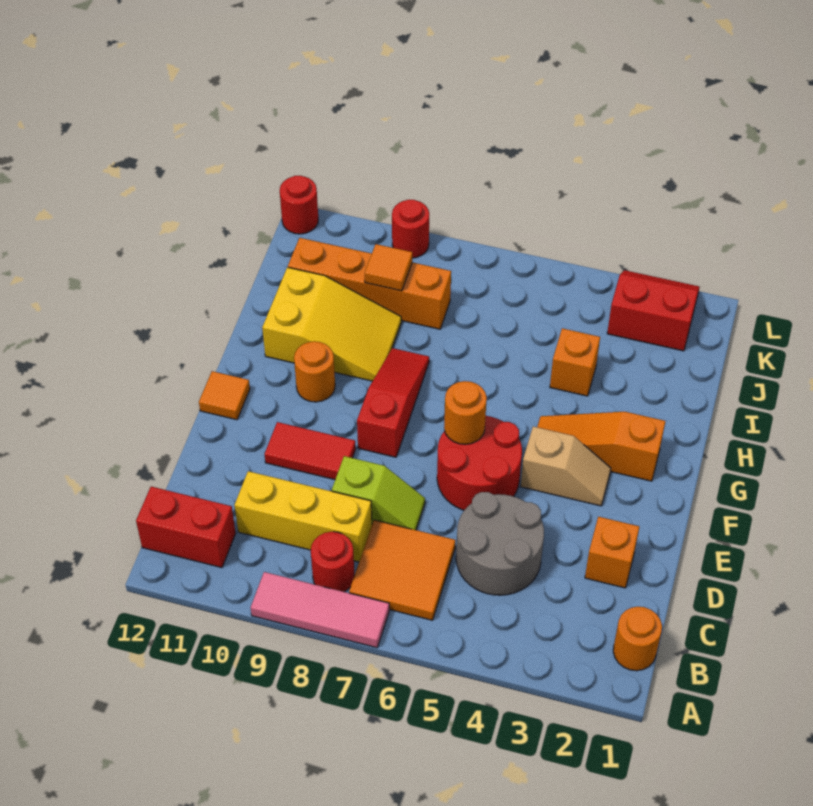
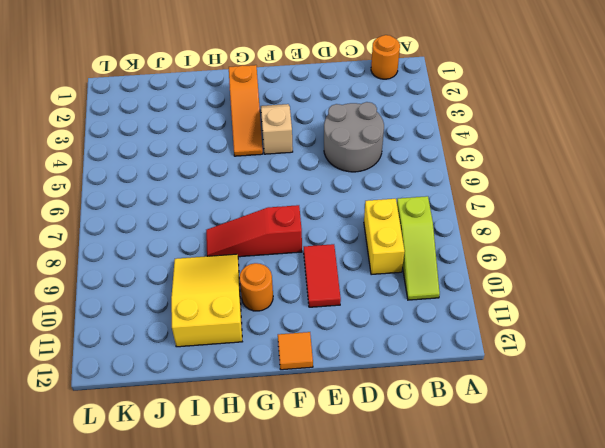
lime 1x3 slope [397,196,440,300] -> red 1x1 round brick [311,532,354,592]
yellow 1x2 brick [364,199,404,275] -> yellow 1x3 brick [234,471,372,562]
none -> pink 1x3 tile [251,572,389,648]
none -> orange 2x2 tile [349,520,455,620]
none -> red 1x2 brick [136,487,236,568]

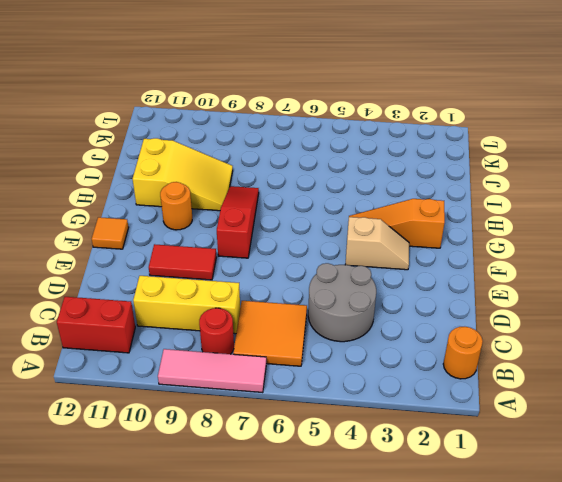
none -> orange 1x1 brick [585,517,639,588]
none -> lime 1x2 slope [332,456,425,530]
none -> red 2x2 round brick [437,416,522,510]

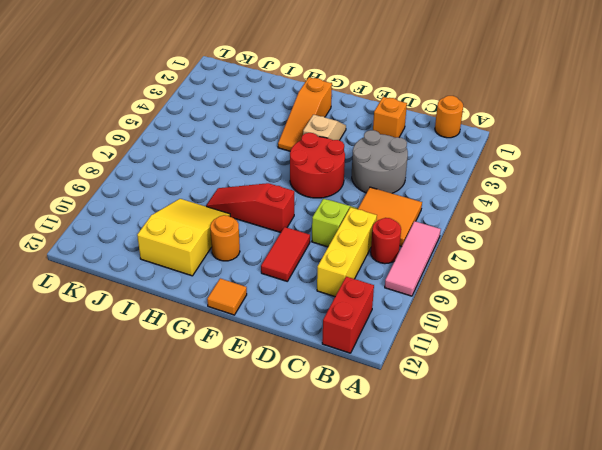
none -> orange 1x1 brick [550,328,600,396]
none -> orange 1x4 brick [288,238,451,329]
none -> red 2x2 slope [607,270,700,351]

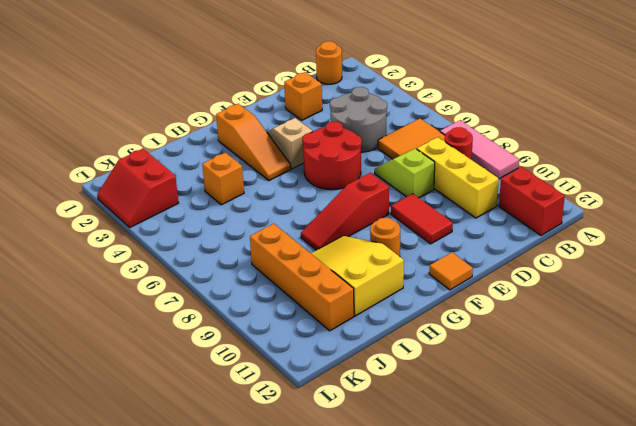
none -> red 1x1 round brick [392,200,429,258]
none -> red 1x1 round brick [280,176,318,234]
none -> orange 1x1 round brick [444,381,487,444]

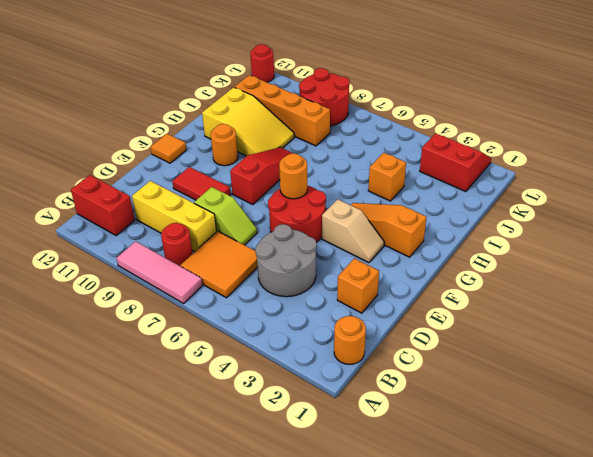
red 2x2 round brick [299,68,350,126] -> red 1x1 round brick [392,200,429,258]
none -> orange 1x1 tile [365,244,412,291]

